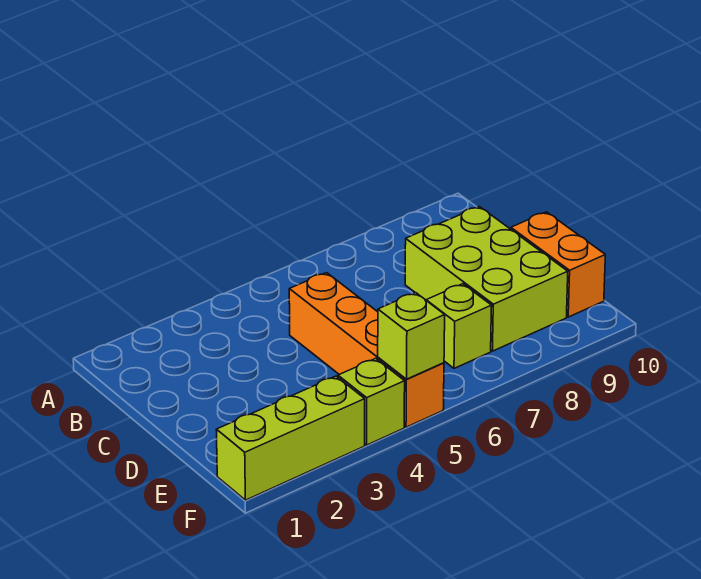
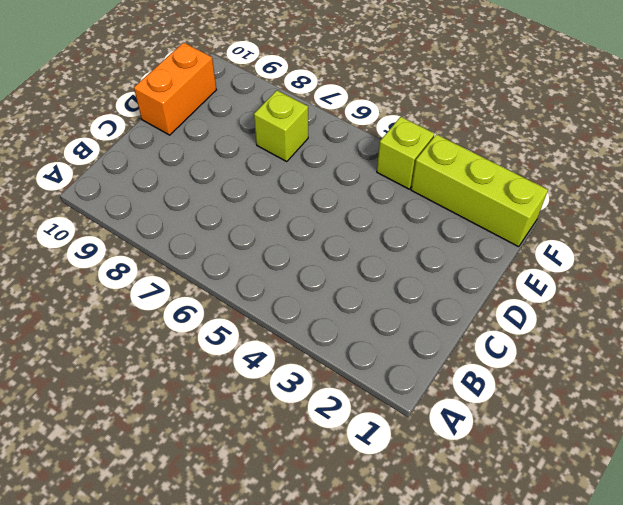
none -> orange 1x4 brick [289,273,444,427]
none -> lime 2x3 brick [405,207,568,351]

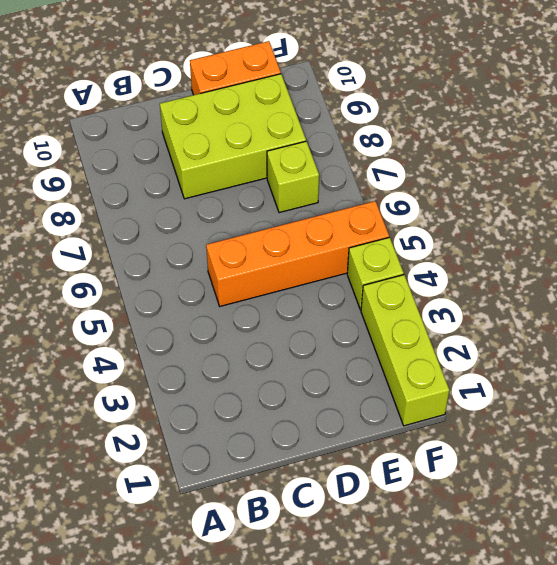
none -> lime 1x1 brick [378,293,445,379]

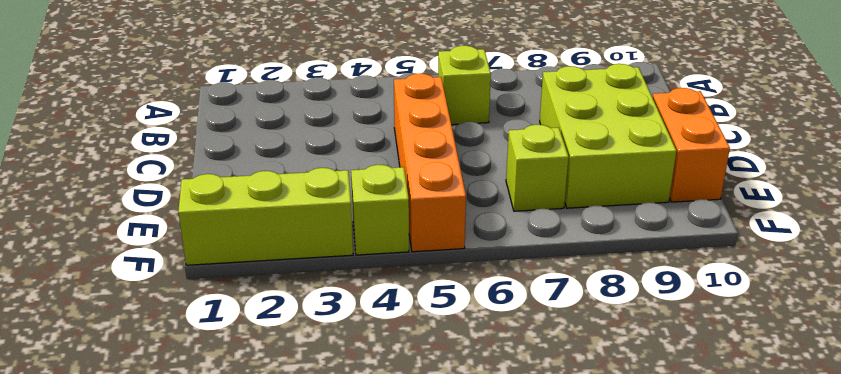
lime 1x1 brick [438,46,491,125] -> lime 1x1 brick moved to [378,293,445,379]

